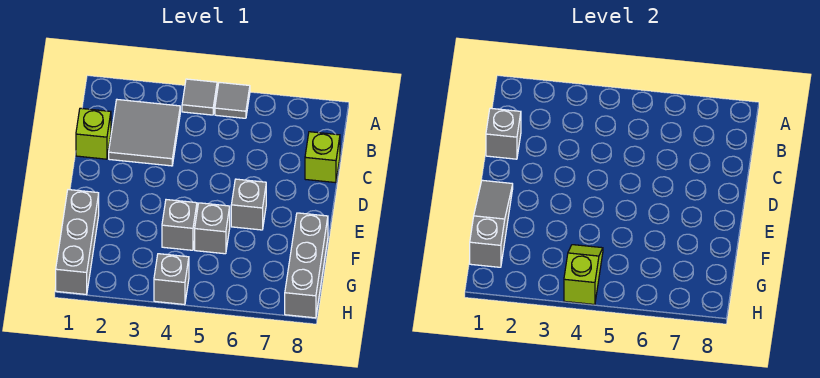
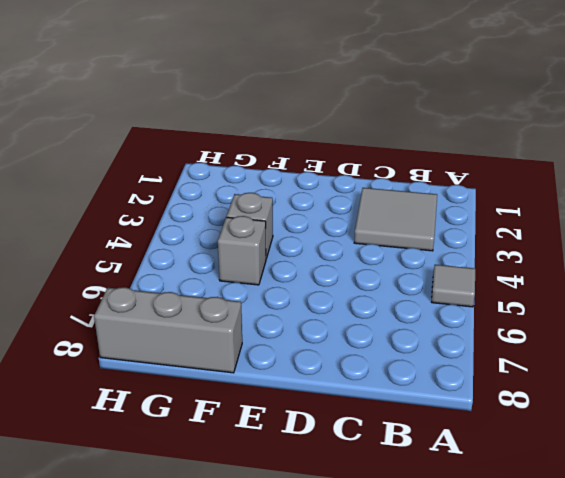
none -> grey 1x1 tile [182,79,217,115]
none -> lime 1x1 brick [76,108,111,159]
none -> lime 1x1 brick [305,132,340,183]

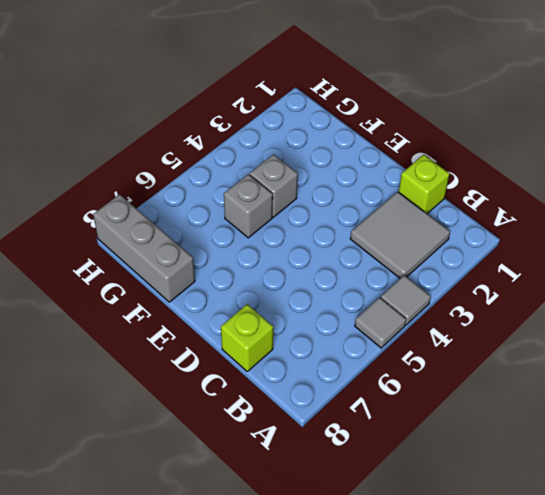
none -> grey 1x1 brick [231,179,266,230]
none -> grey 1x3 brick [56,190,99,294]
none -> grey 1x1 brick [154,254,189,305]

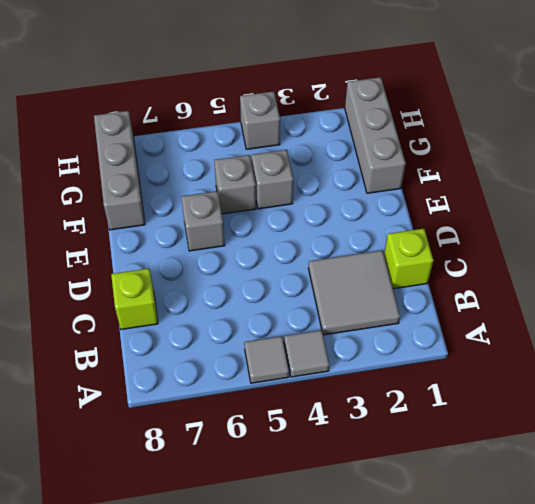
none -> grey 1x1 brick [486,108,521,159]
none -> grey 1x3 slope [470,180,513,267]
none -> lime 1x2 slope [564,245,603,305]

